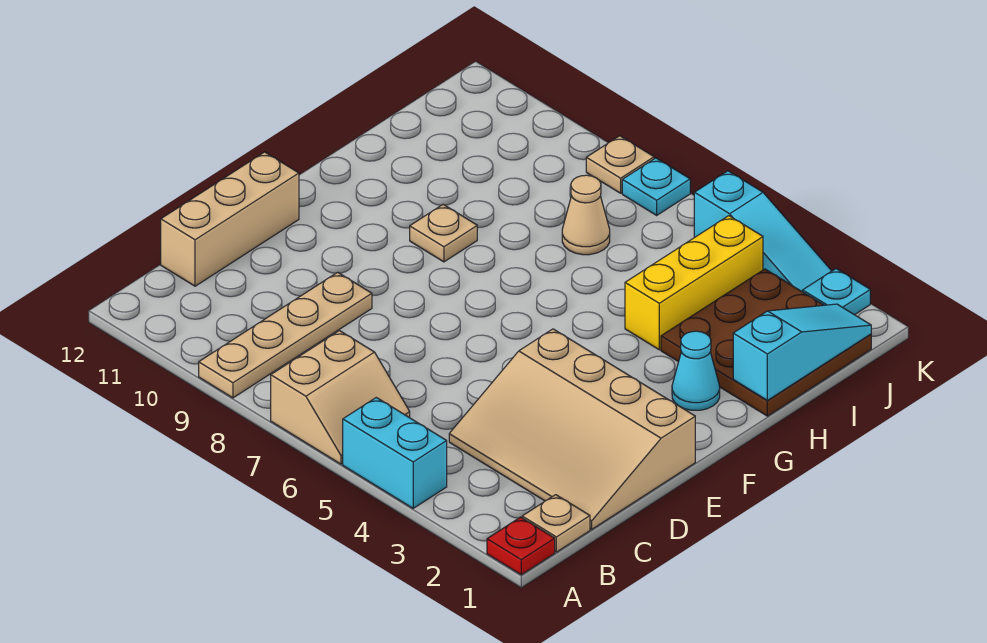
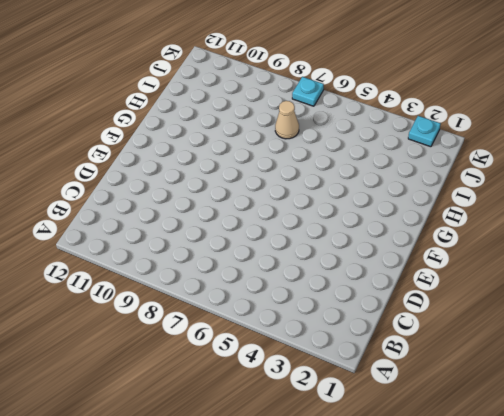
none -> red 1x1 plate [487,517,555,575]
none -> cyan 1x2 brick [343,398,447,508]
none -> tan 2x2 slope [271,331,410,464]

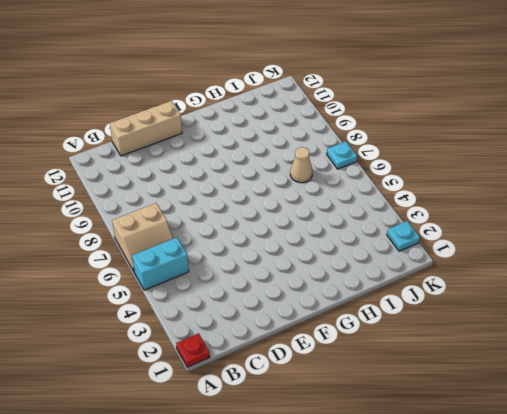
cyan 1x2 brick [132,238,189,290] -> cyan 1x2 brick turned to [343,398,447,508]
none -> tan 1x4 plate [199,272,372,398]
none -> tan 1x1 plate [522,495,590,552]
none -> tan 3x4 slope [449,329,695,529]

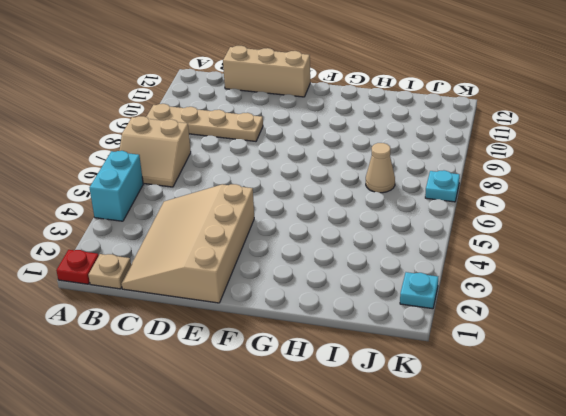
none -> cyan 1x1 cone [672,331,720,410]
none -> tan 1x1 plate [410,205,477,262]
none -> brown 3x3 plate [661,269,871,416]

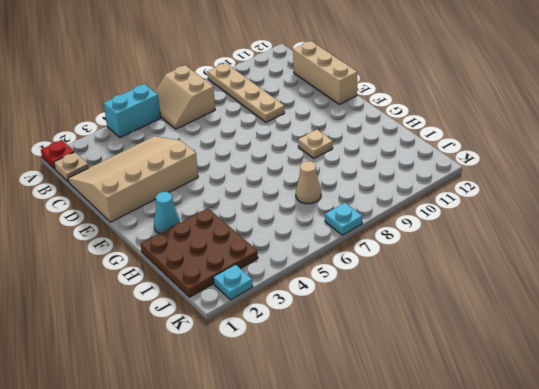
none -> yellow 1x3 brick [625,216,763,350]
none -> cyan 1x3 slope [694,171,831,292]
none -> tan 1x1 plate [586,136,654,193]

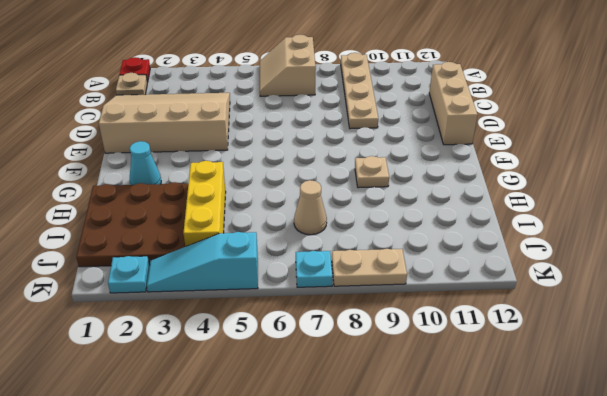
tan 1x2 plate [332,249,407,286] -> tan 1x1 plate [586,136,654,193]
none -> cyan 1x2 brick [343,398,447,508]
none -> cyan 1x3 slope [733,304,871,400]

